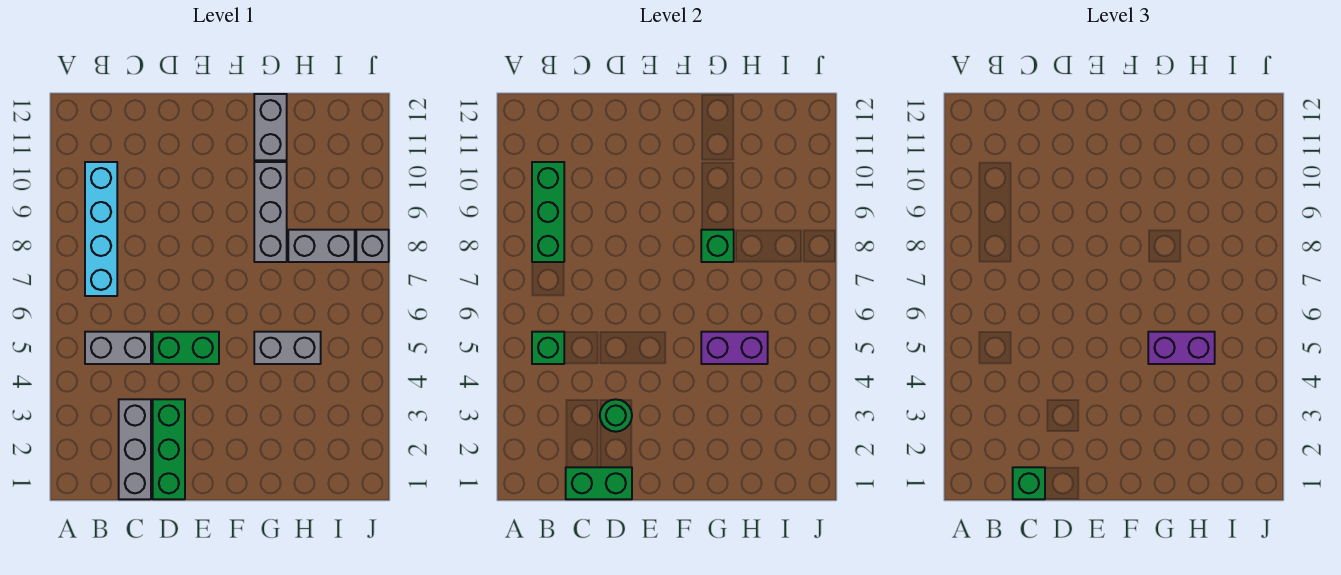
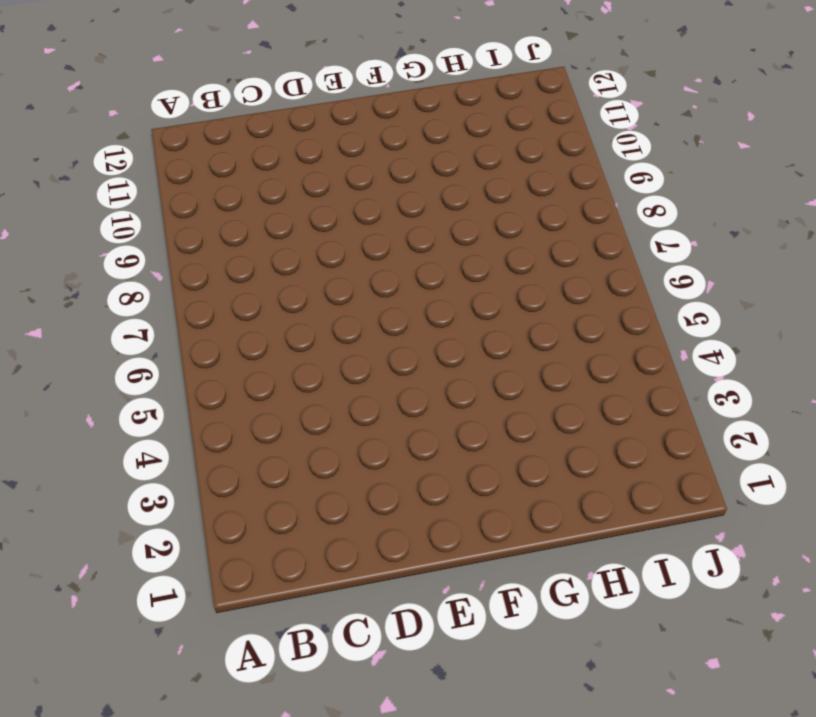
none -> grey 1x2 brick [85,332,151,364]
none -> cyan 1x4 brick [85,162,117,296]
none -> grey 1x3 brick [119,399,151,499]

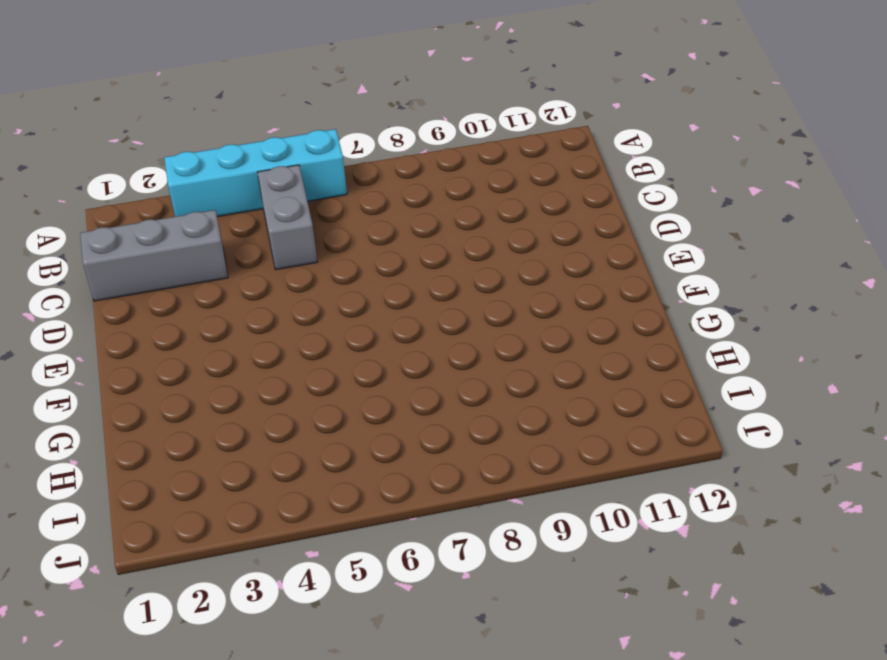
cyan 1x4 brick [164,129,347,217] -> cyan 1x4 brick moved to [85,162,117,296]
none -> green 1x3 brick [153,399,185,499]
none -> green 1x2 brick [153,332,219,364]
none -> grey 1x2 brick [254,332,321,364]

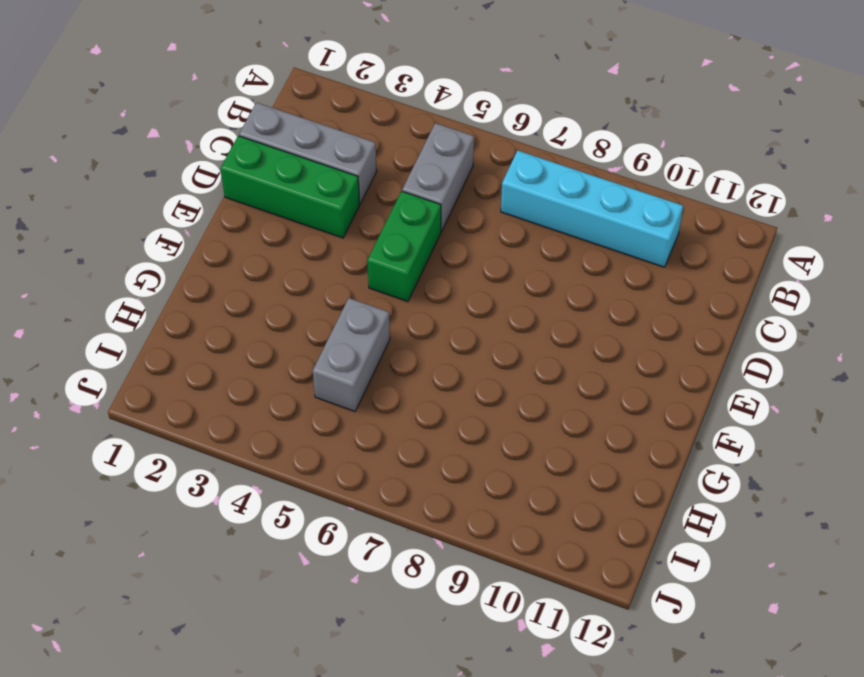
none -> grey 1x3 brick [254,162,287,262]
none -> grey 1x2 brick [254,94,287,160]
none -> grey 1x2 brick [288,230,355,262]

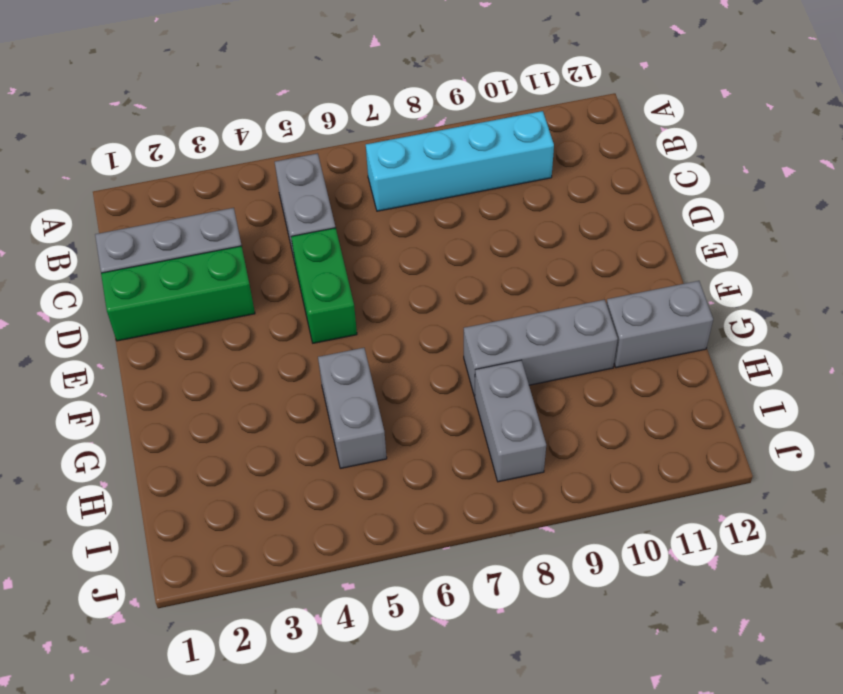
none -> grey 1x1 brick [356,230,389,262]
none -> green 1x1 brick [532,332,564,364]
none -> green 1x3 brick [532,162,564,262]

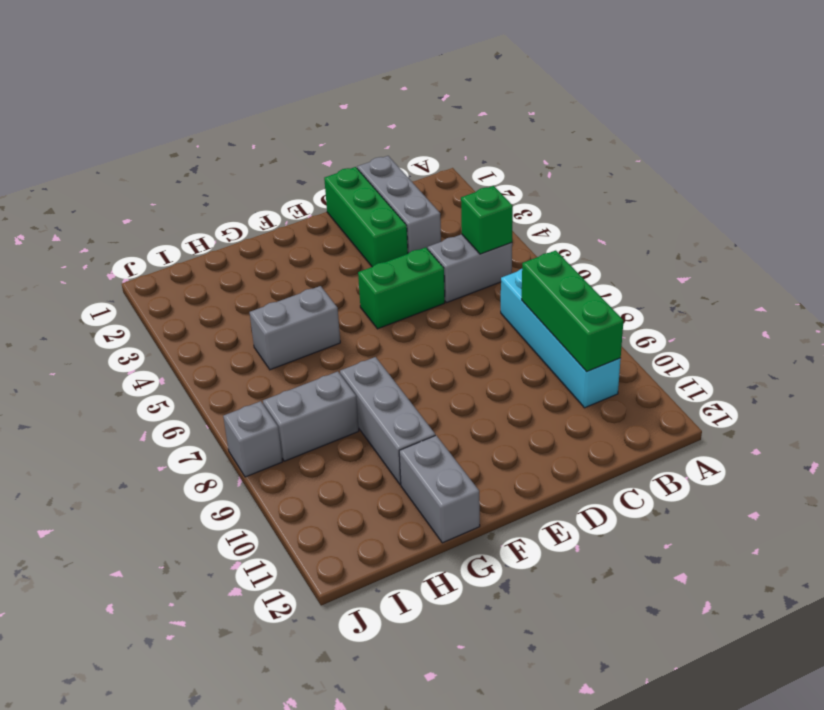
none -> green 1x2 brick [566,467,632,499]
none -> green 1x1 round brick [600,399,632,432]
none -> purple 1x2 brick [701,332,768,364]

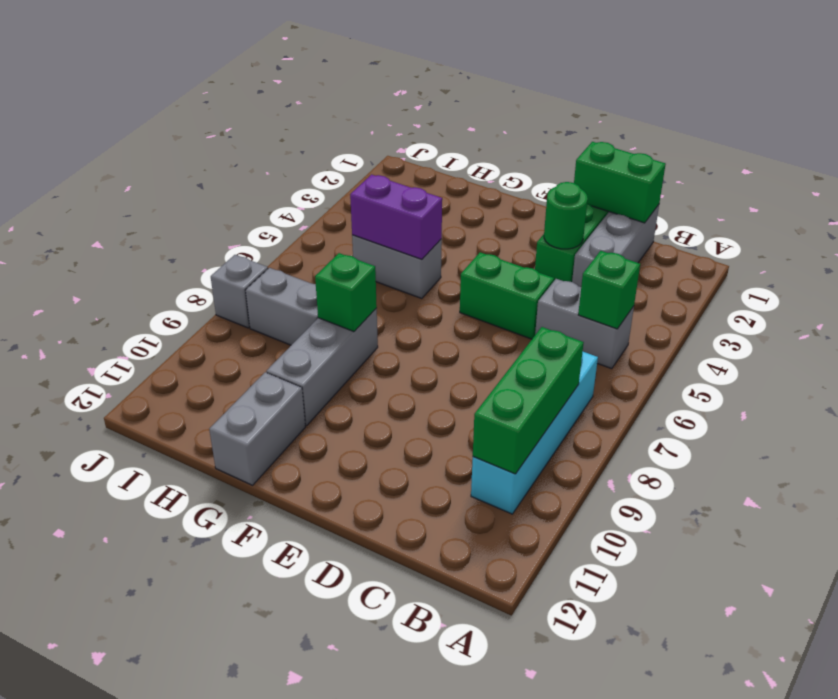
none -> green 1x1 brick [1013,467,1045,499]
none -> purple 1x2 brick [1148,332,1215,364]

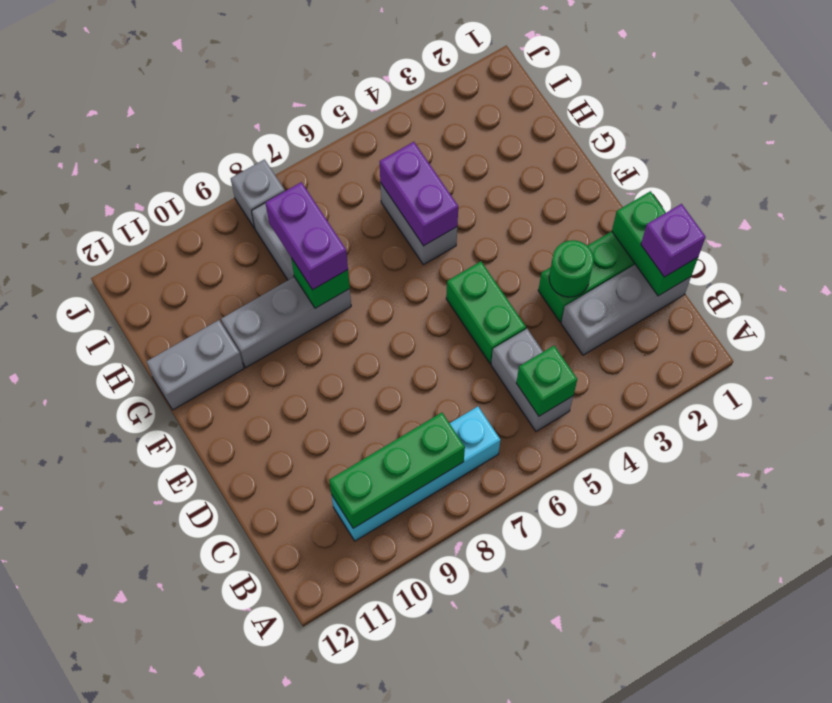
purple 1x1 brick [641,204,706,277] -> green 1x1 brick [1013,467,1045,499]
purple 1x2 brick [265,182,348,290] -> purple 1x2 brick moved to [1148,332,1215,364]

